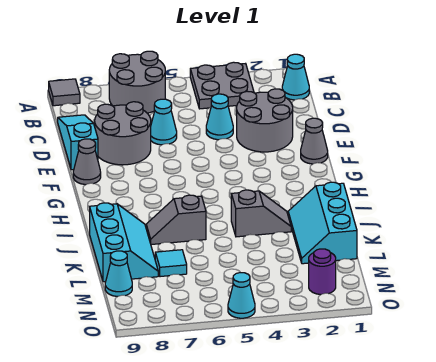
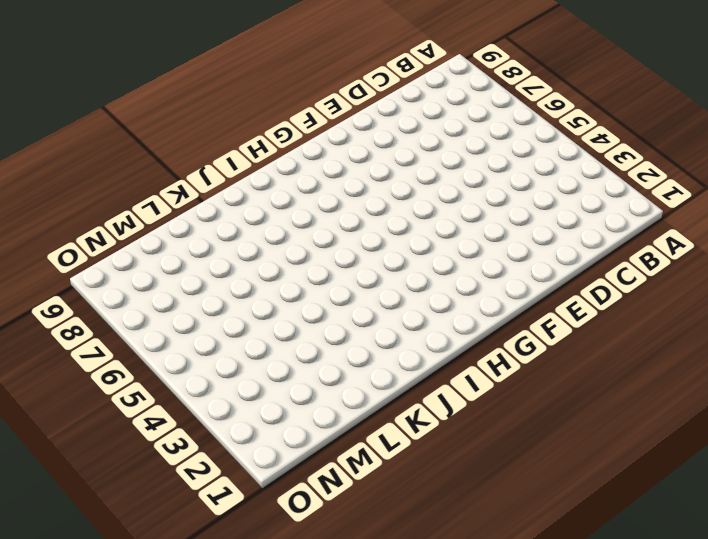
none -> grey 2x2 plate [190,62,254,109]
none -> grey 2x2 round brick [109,51,165,113]
none -> grey 1x1 tile [49,79,80,106]

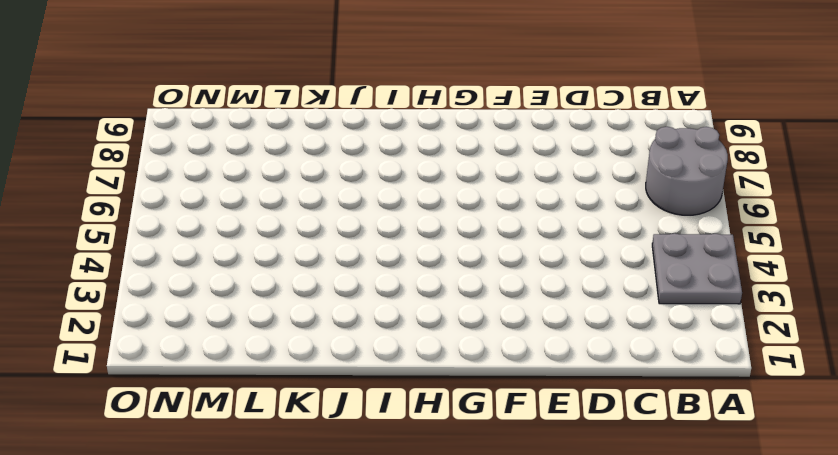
none -> grey 1x1 tile [49,79,80,106]
none -> cyan 1x1 cone [282,54,309,100]
none -> cyan 1x3 slope [58,115,98,170]

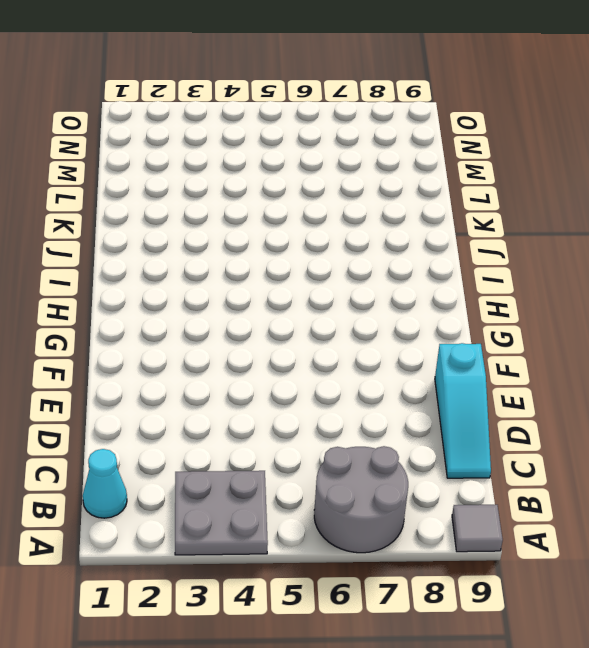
none -> grey 2x2 round brick [237,89,293,152]
none -> cyan 1x1 cone [206,94,233,140]
none -> cyan 1x1 cone [151,99,177,145]

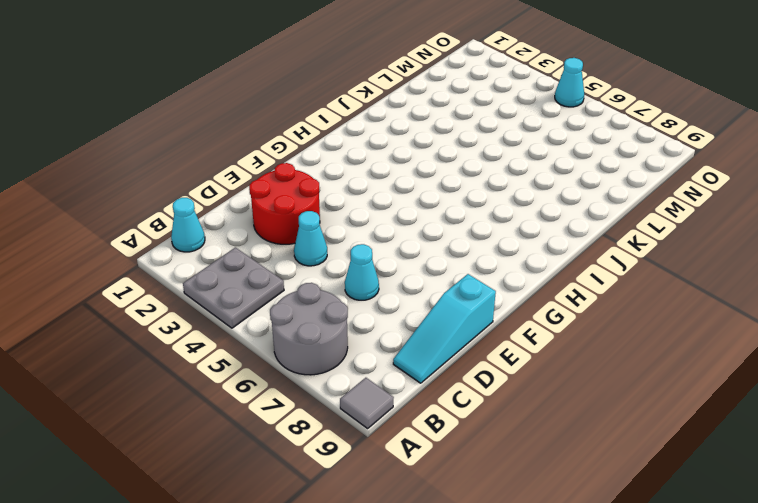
red 2x2 round brick [249,163,320,244] -> grey 2x2 round brick [237,89,293,152]
none -> grey 2x2 round brick [95,102,151,165]
none -> grey 1x1 cone [301,118,328,164]
none -> grey 1x1 cone [73,139,101,185]

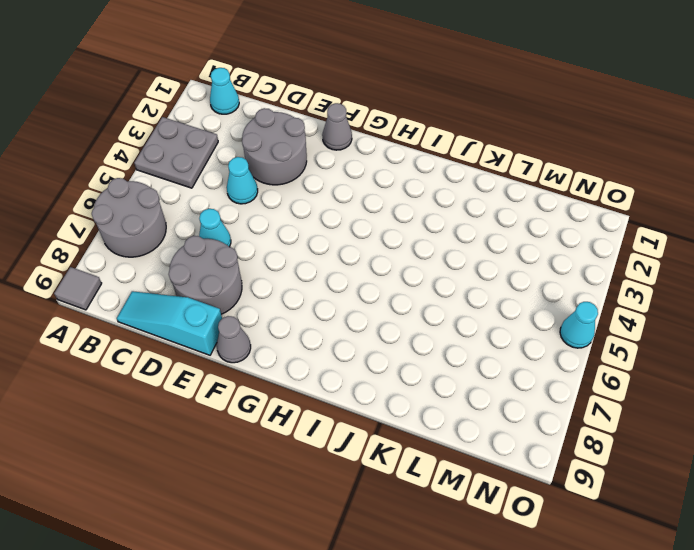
none -> cyan 2x3 slope [288,182,357,264]
none -> grey 1x2 slope [231,190,291,237]
none -> grey 1x2 slope [146,195,206,245]

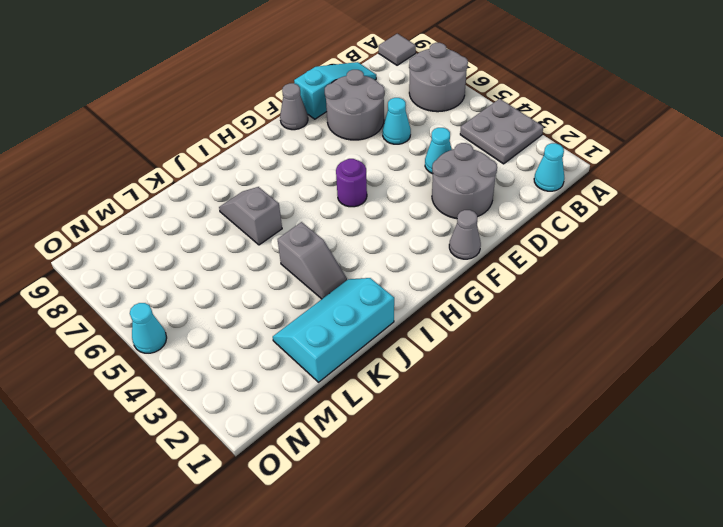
purple 1x1 round brick [336,159,367,207] -> purple 1x1 round brick moved to [309,249,336,295]
none -> cyan 2x3 slope [90,203,158,282]
none -> cyan 1x1 tile [155,250,187,277]
none -> cyan 1x1 cone [105,251,132,296]

